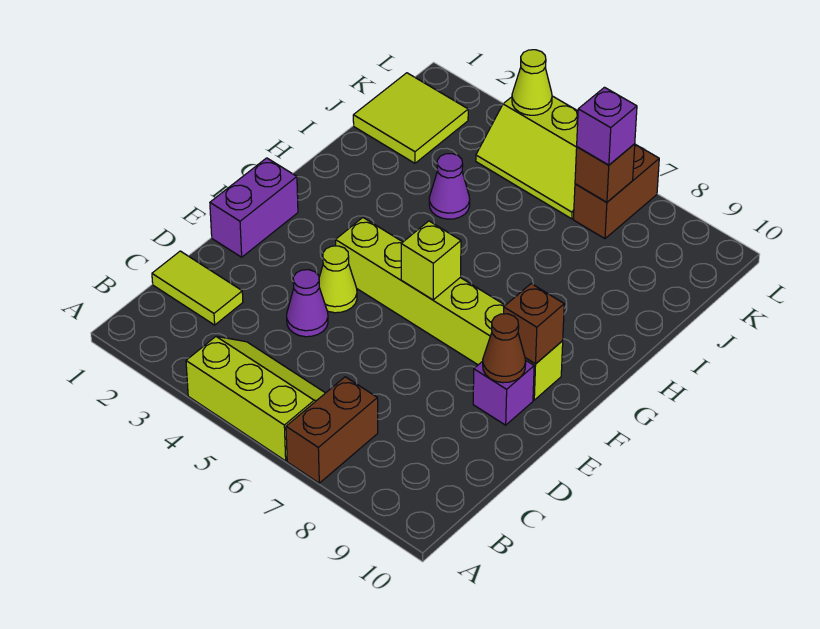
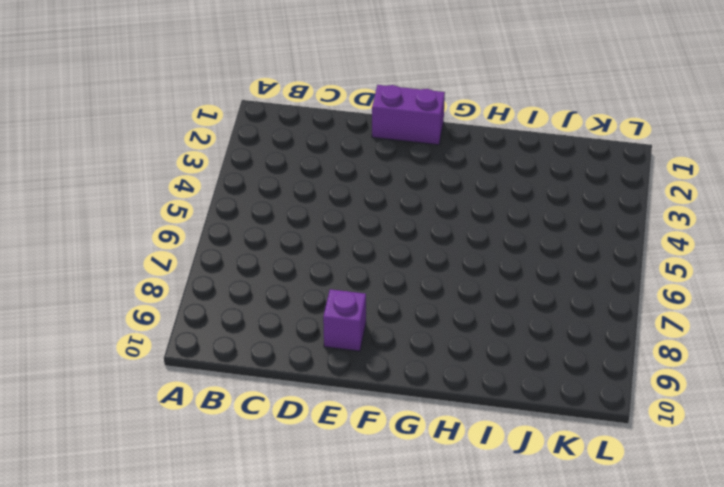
none -> lime 2x3 slope [186,336,325,461]
none -> brown 1x2 brick [286,377,378,483]
none -> lime 1x2 tile [152,251,243,325]

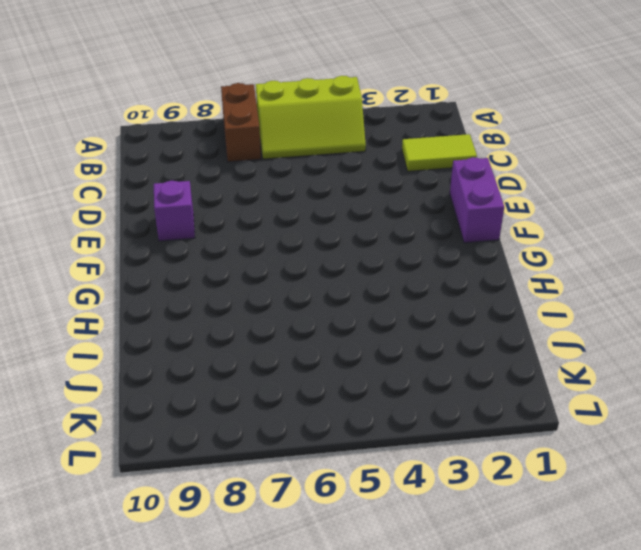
none -> purple 1x1 cone [287,270,328,337]
none -> lime 1x1 cone [319,246,357,313]
none -> lime 1x6 brick [335,218,563,400]

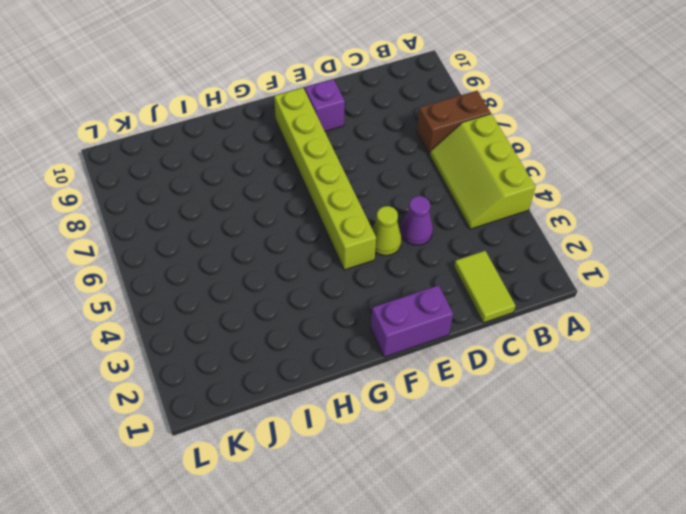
none -> purple 1x1 cone [429,154,470,219]
none -> lime 2x2 tile [353,73,468,163]
none -> lime 2x3 slope [476,96,578,219]

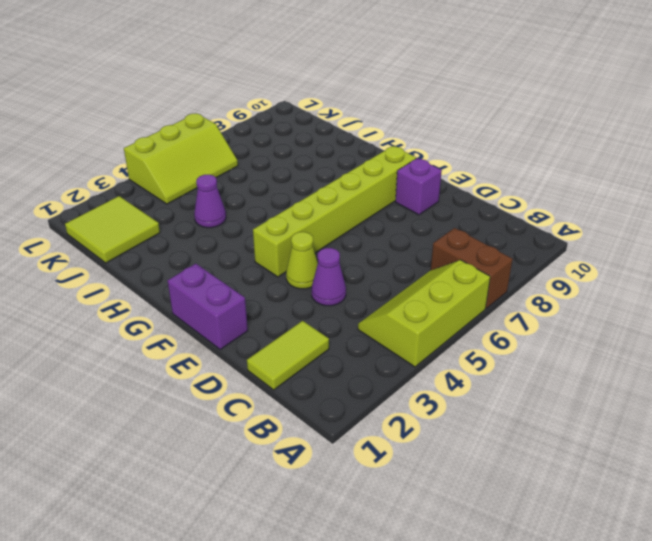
none -> brown 1x2 brick [573,144,659,239]
none -> brown 1x1 cone [483,314,526,383]
none -> lime 1x1 brick [401,221,461,300]

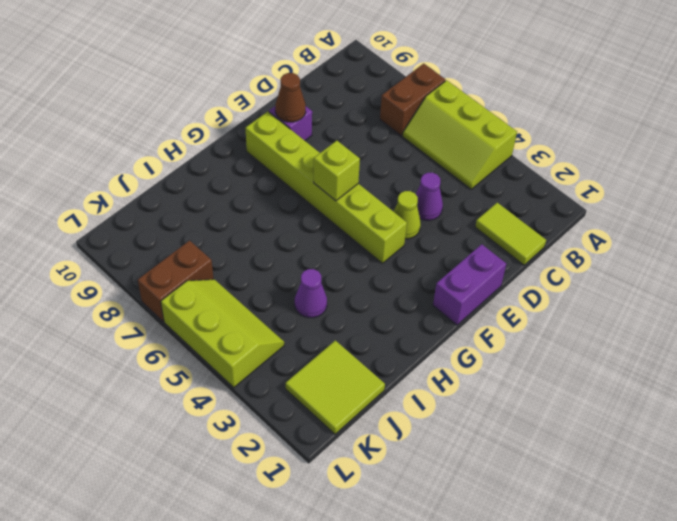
none -> brown 1x1 brick [504,284,564,364]
none -> brown 1x1 brick [575,144,635,202]
none -> lime 1x1 cone [512,50,552,115]

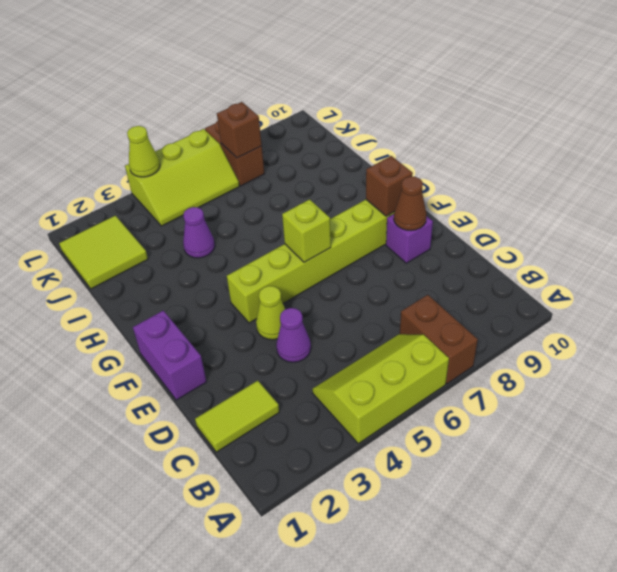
none -> purple 1x1 brick [577,87,637,165]

